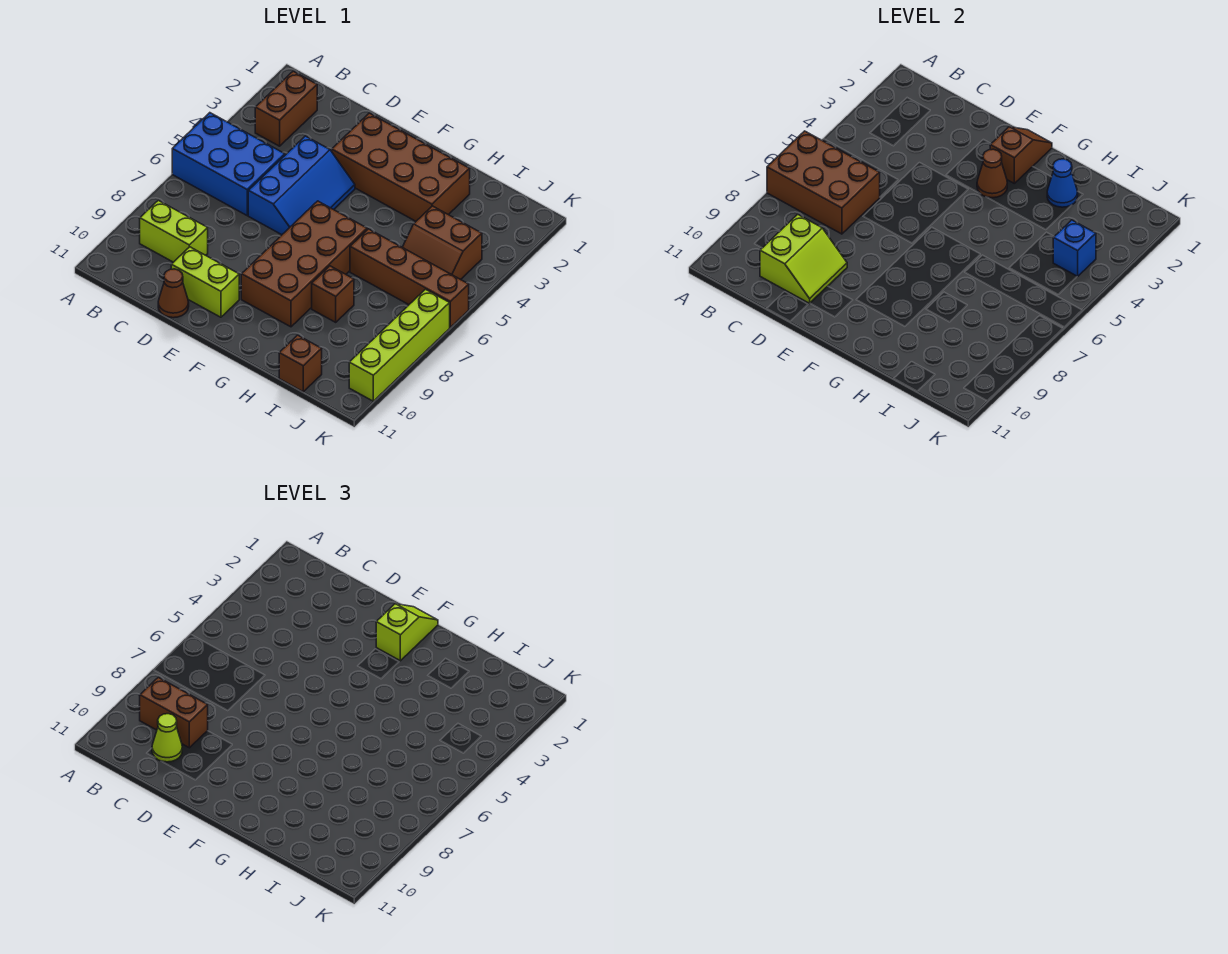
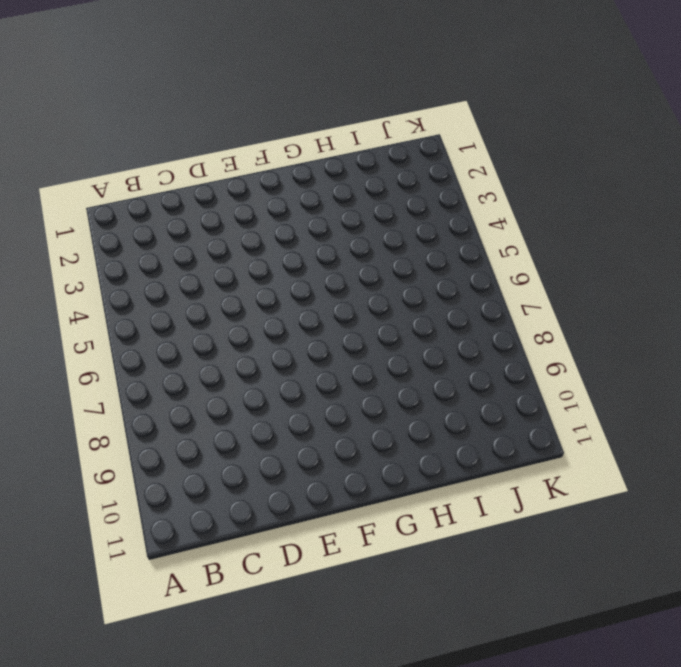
none -> blue 2x3 brick [172,113,285,215]
none -> brown 1x2 brick [255,71,317,146]
none -> lime 1x2 brick [140,200,208,262]

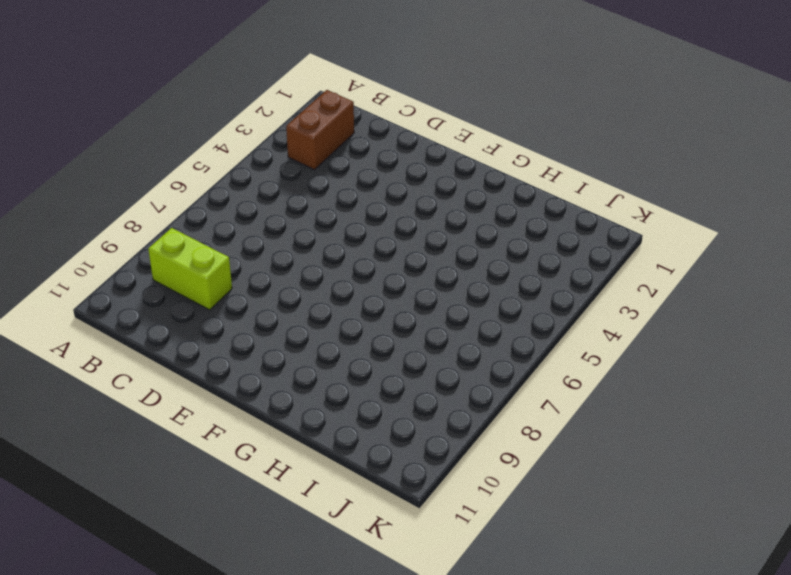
none -> blue 2x3 brick [172,113,285,215]
none -> blue 2x3 slope [248,136,355,235]
none -> lime 1x2 brick [171,247,239,317]

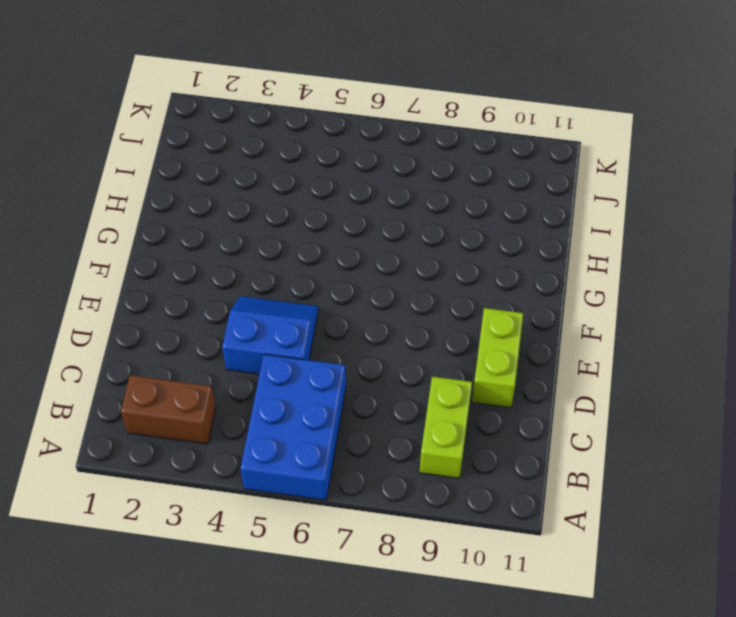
blue 2x2 slope [222,296,318,374] -> blue 2x3 slope [248,136,355,235]
none -> brown 1x1 cone [158,269,189,318]
none -> brown 2x4 brick [332,113,470,221]
none -> brown 2x4 brick [241,201,367,327]

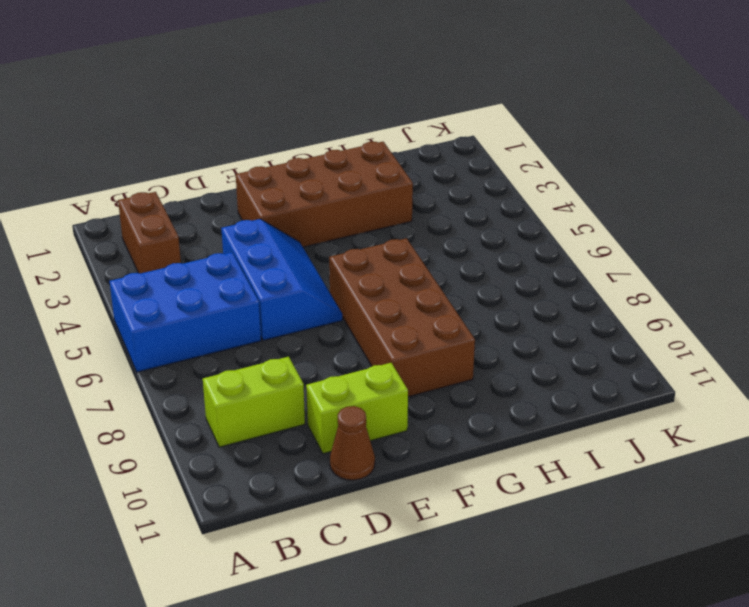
none -> brown 1x4 brick [350,229,469,327]
none -> brown 1x1 brick [312,266,354,322]
none -> brown 2x2 slope [402,206,482,280]

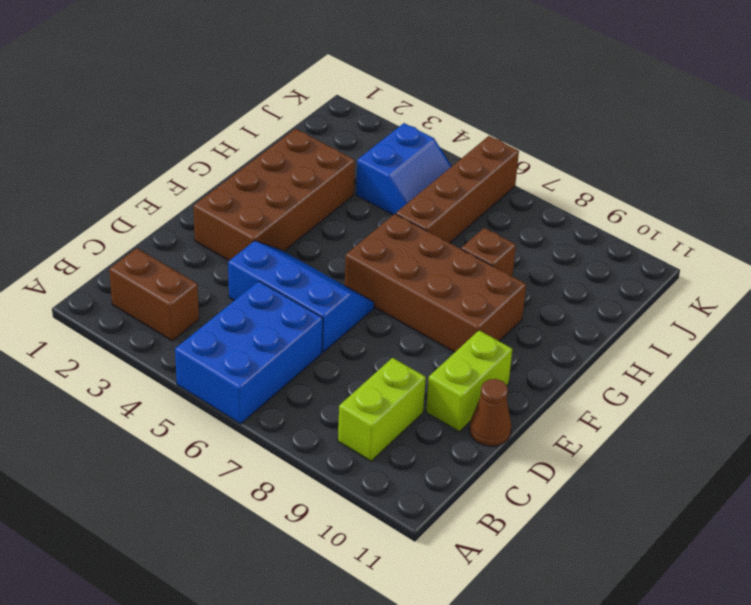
blue 2x2 slope [356,123,452,215] -> brown 2x2 slope [402,206,482,280]
none -> brown 1x1 brick [279,335,322,392]
none -> lime 1x4 brick [349,289,450,401]
none -> brown 2x3 brick [767,131,880,234]

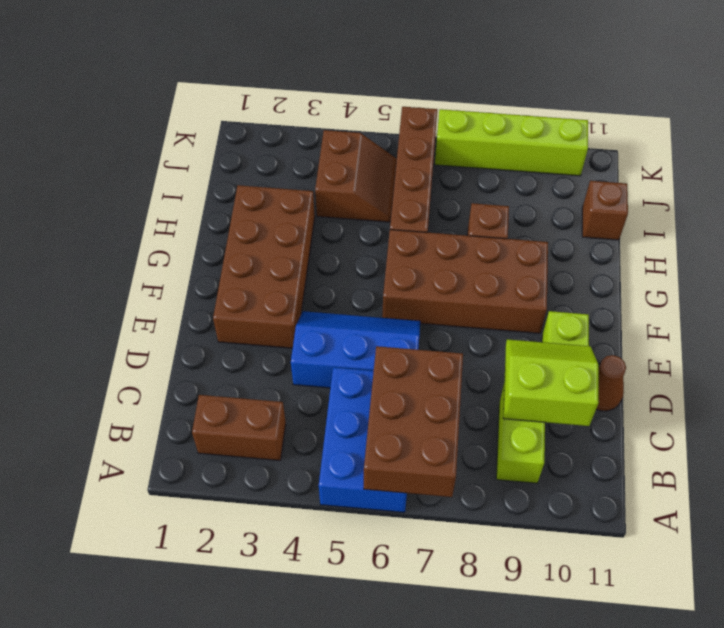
none -> brown 1x2 slope [990,127,1052,183]
none -> brown 1x1 cone [977,149,1007,198]
none -> blue 1x1 cone [1047,159,1078,207]

